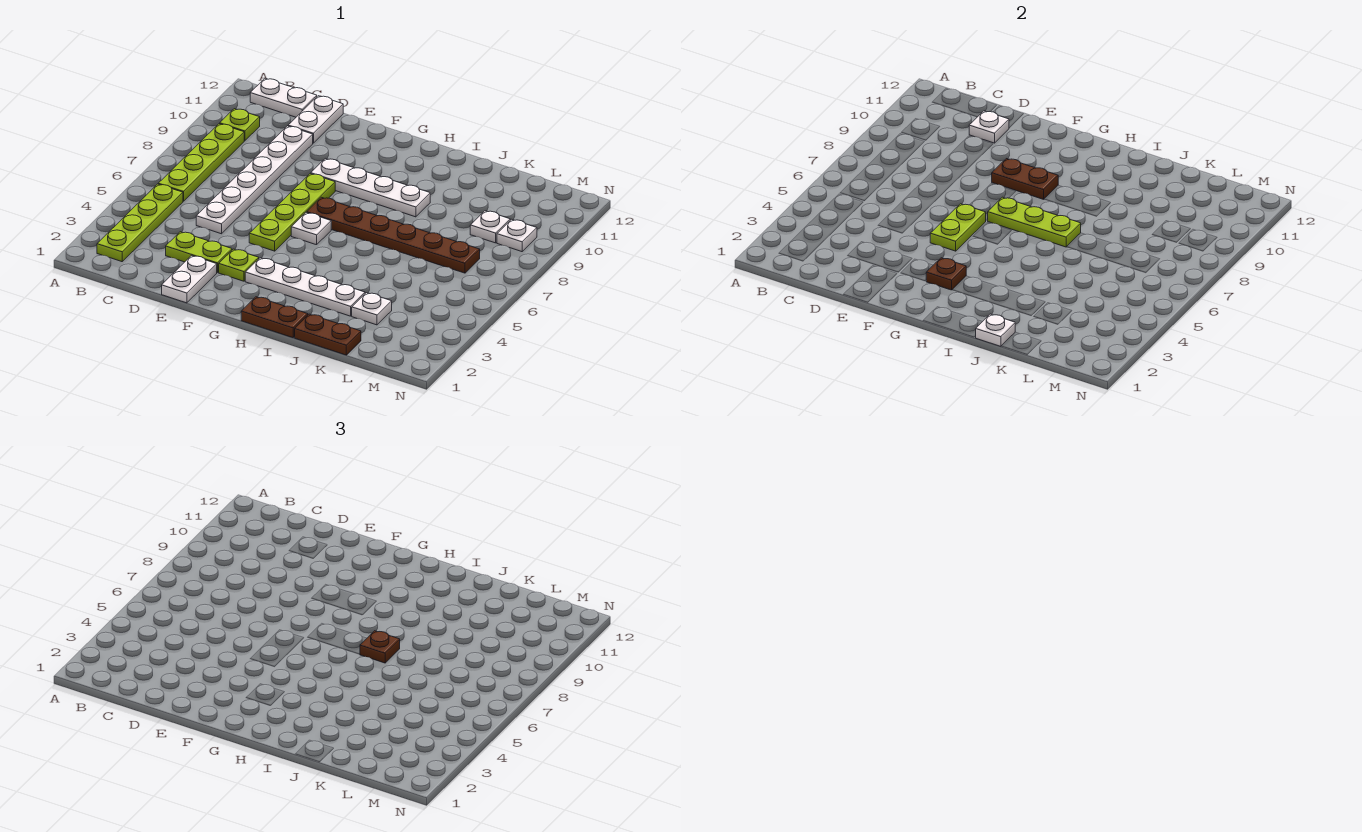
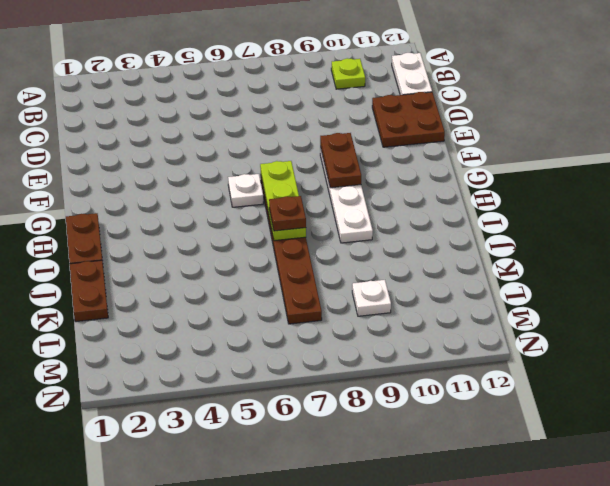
brown 2x2 plate [372,92,445,147] -> white 1x2 plate [288,96,343,143]
none -> lime 1x4 plate [97,184,183,262]
none -> lime 1x4 plate [158,124,244,201]
none -> lime 1x2 plate [166,232,232,273]

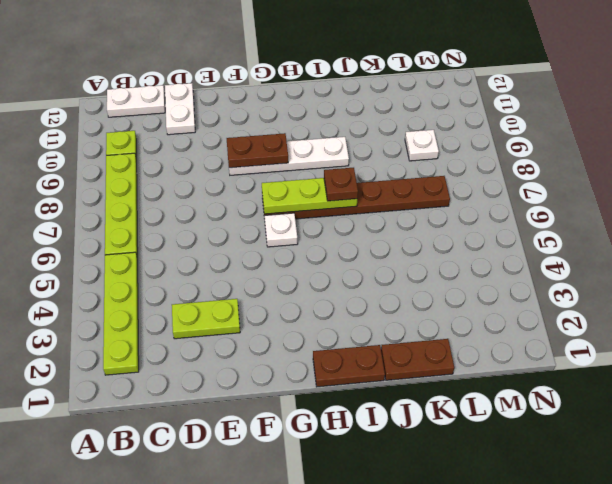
none -> white 1x6 plate [196,126,313,234]
none -> white 1x2 plate [162,256,217,303]
none -> lime 1x1 plate [219,249,259,281]

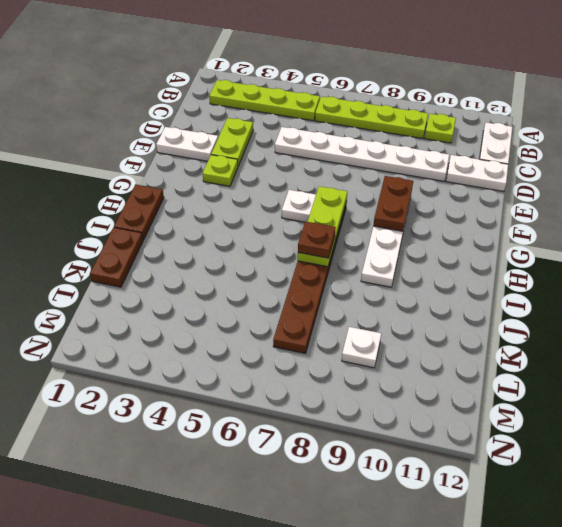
none -> lime 1x4 plate [249,174,335,251]
none -> white 1x4 plate [245,258,365,316]
none -> white 1x1 plate [352,293,392,325]

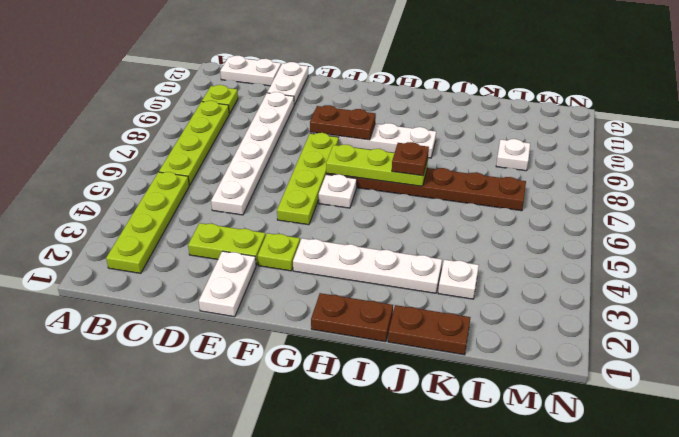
none -> white 1x1 plate [497,219,537,252]
none -> white 1x1 plate [969,111,1009,143]
none -> lime 1x2 plate [930,204,986,251]

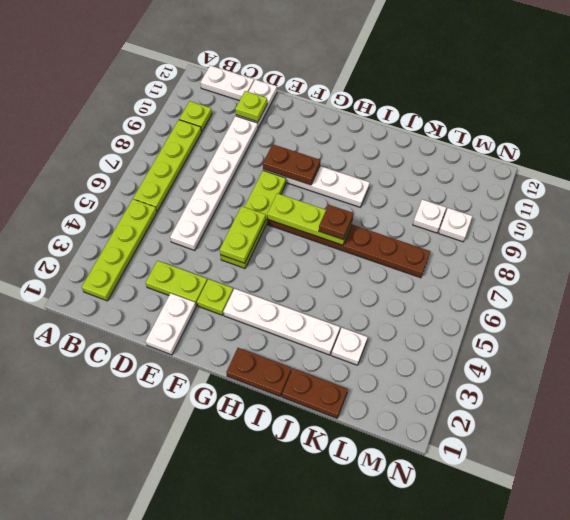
lime 1x1 plate [235,91,267,122] -> white 1x1 plate [969,111,1009,143]
none -> white 1x1 plate [291,212,331,245]
none -> brown 1x1 plate [926,258,966,290]
none -> white 1x1 plate [976,314,1015,346]

